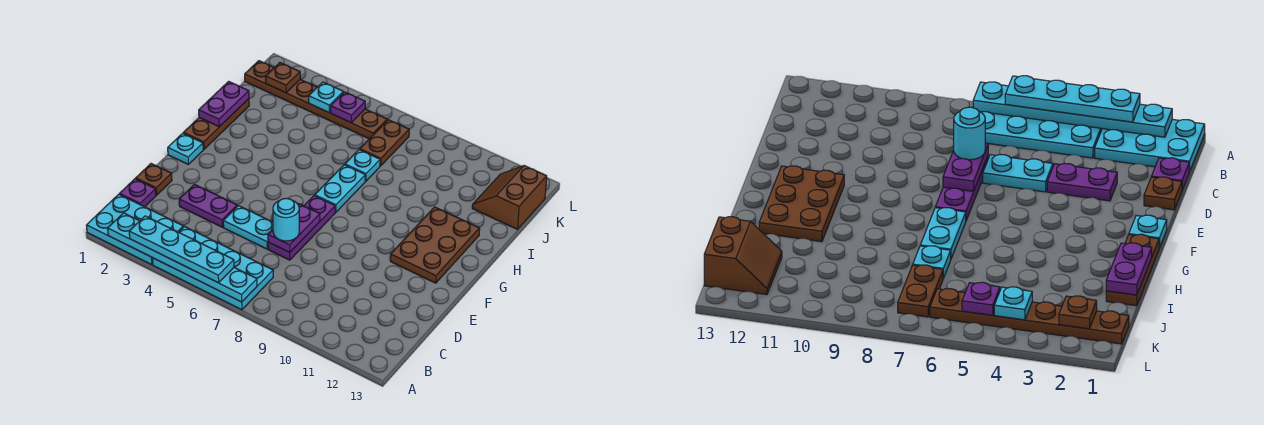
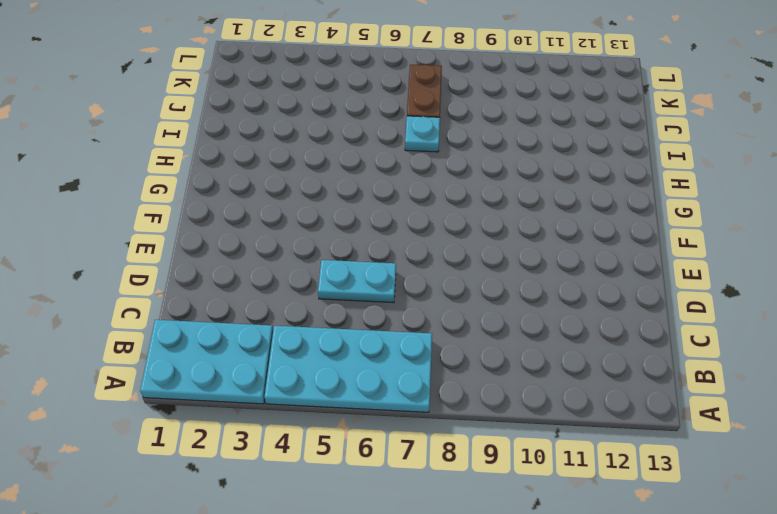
none -> purple 1x1 plate [120,179,156,207]
none -> brown 1x1 plate [136,164,172,195]
none -> purple 1x2 plate [179,184,237,227]

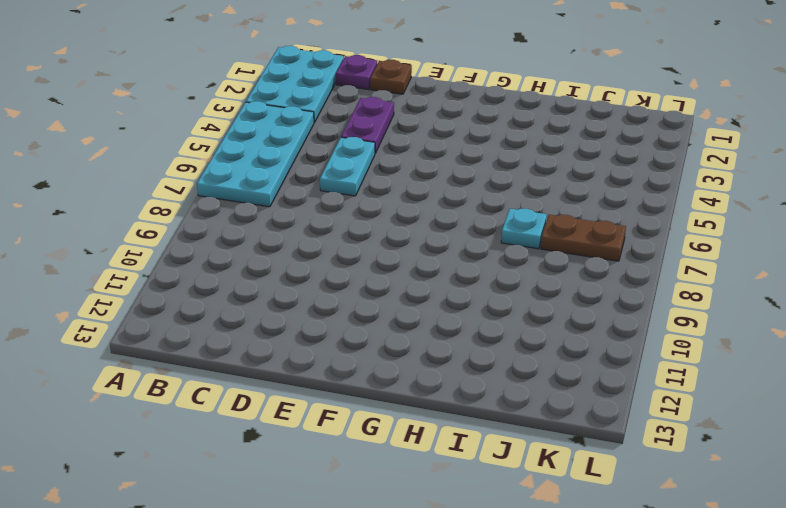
none -> purple 1x3 plate [268,196,335,260]
none -> cyan 1x1 plate [168,133,203,164]
none -> brown 2x3 plate [390,207,480,283]

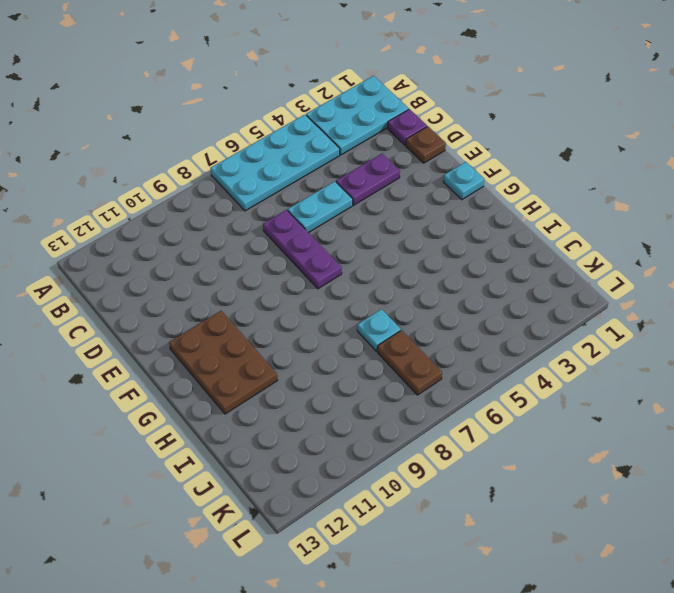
none -> brown 1x3 plate [183,99,249,149]
none -> cyan 1x2 plate [315,165,365,212]
none -> brown 2x2 slope [472,166,547,229]

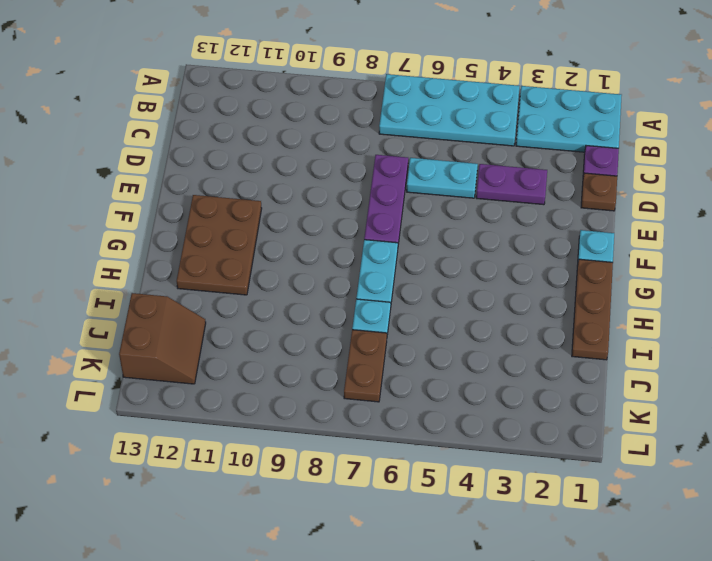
none -> brown 1x6 plate [245,61,387,139]
none -> cyan 1x6 plate [108,213,257,302]
none -> purple 1x2 plate [268,204,320,252]

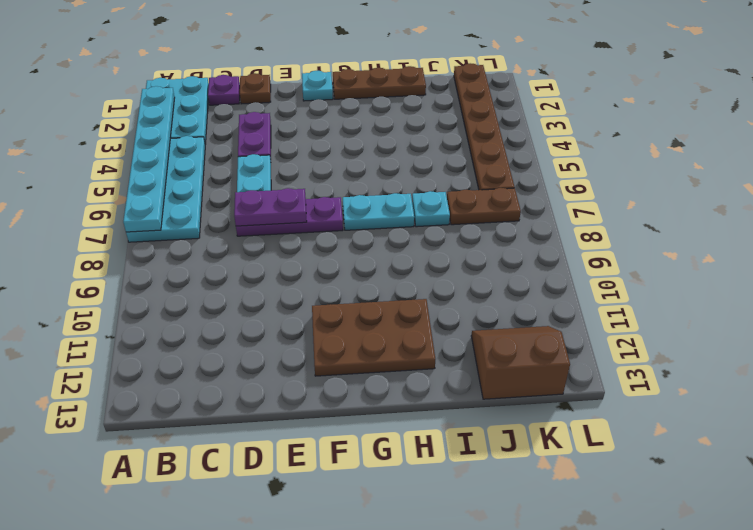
none -> purple 1x2 plate [199,81,249,127]
none -> brown 1x1 plate [266,63,300,93]
none -> cyan 1x1 plate [309,82,343,113]

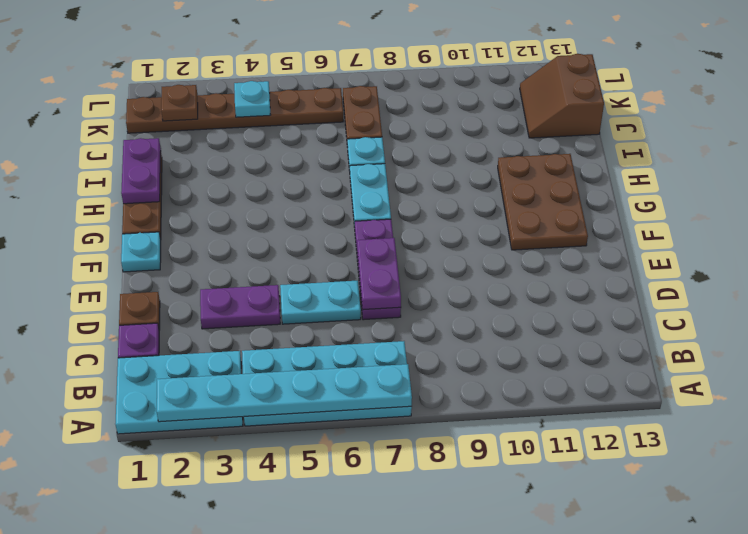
none -> purple 1x1 plate [331,92,365,123]
none -> cyan 1x4 plate [129,216,234,283]
none -> cyan 1x1 round brick [273,198,299,241]

